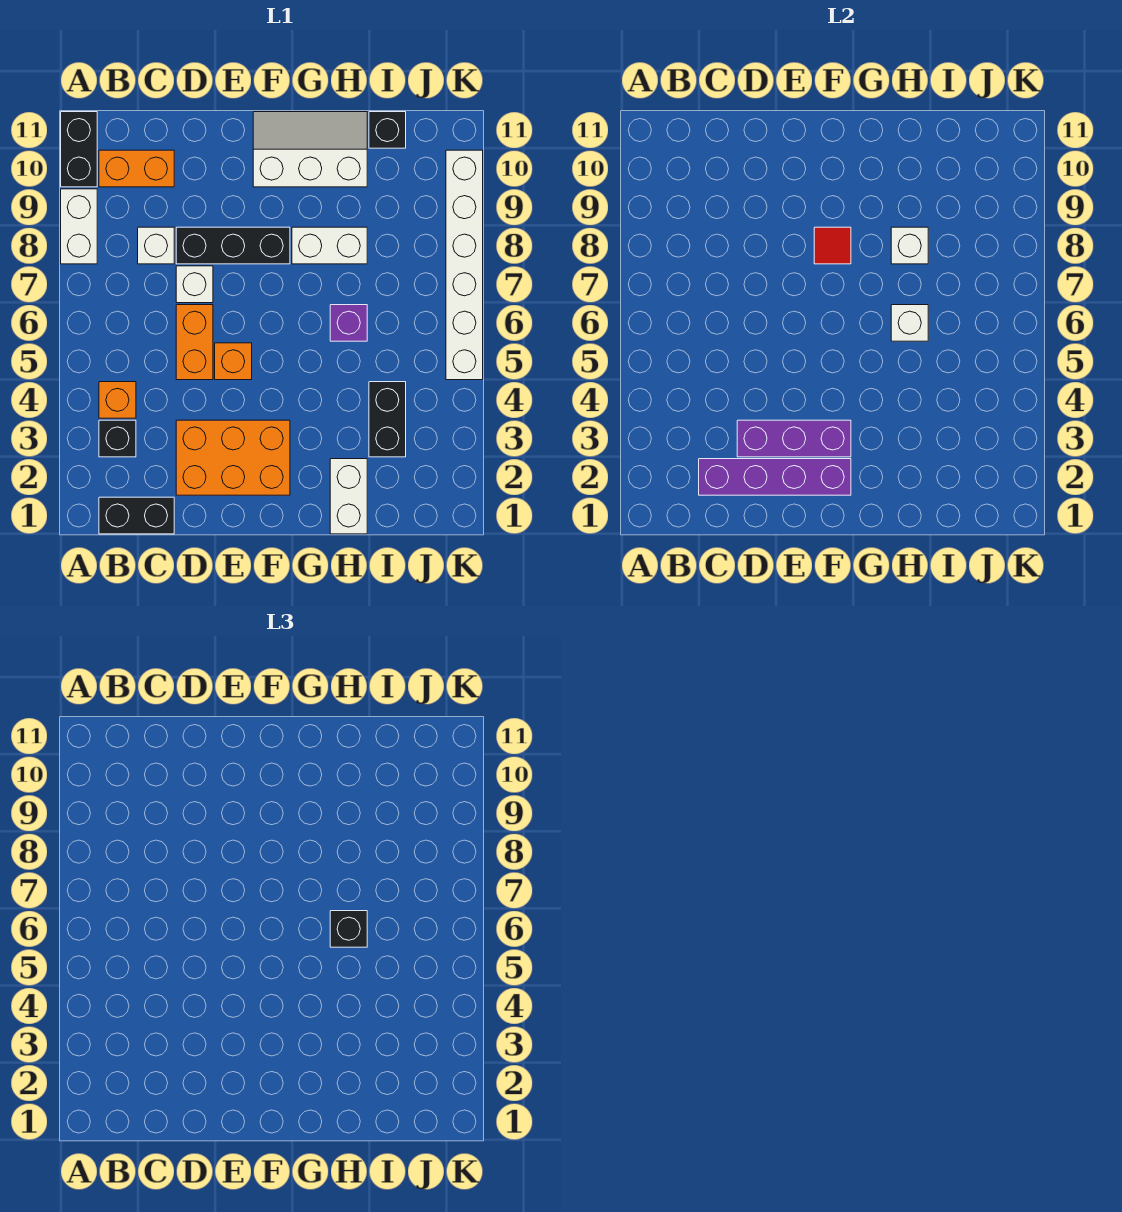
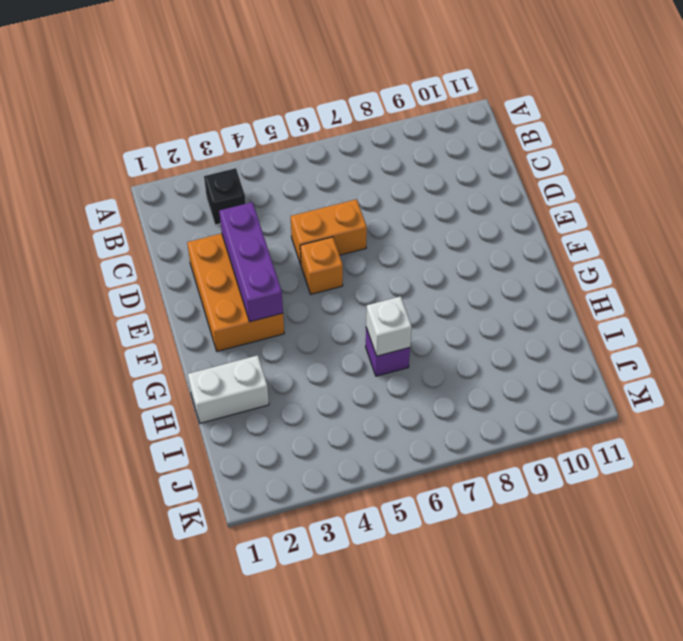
none -> white 1x2 brick [61,189,97,264]
none -> black 1x2 brick [61,112,97,187]
none -> black 1x2 brick [99,497,174,534]

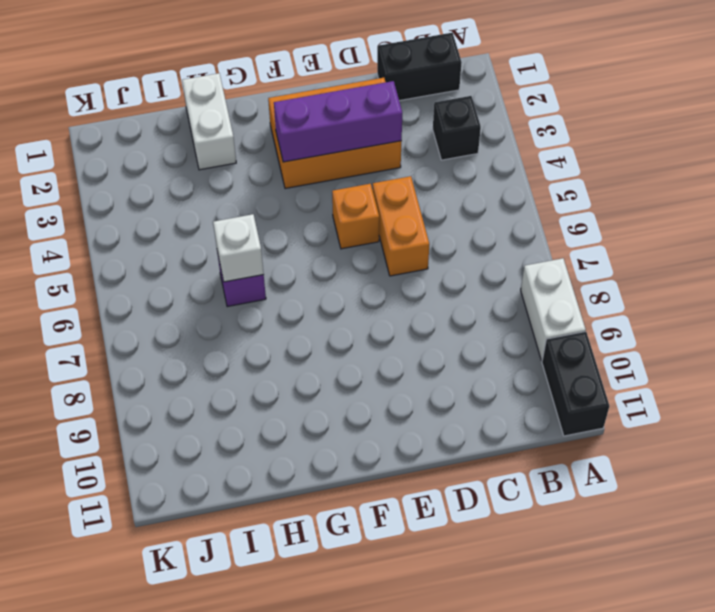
none -> orange 1x1 brick [99,382,136,418]
none -> orange 1x2 brick [99,150,174,187]
none -> white 1x1 brick [138,227,174,264]

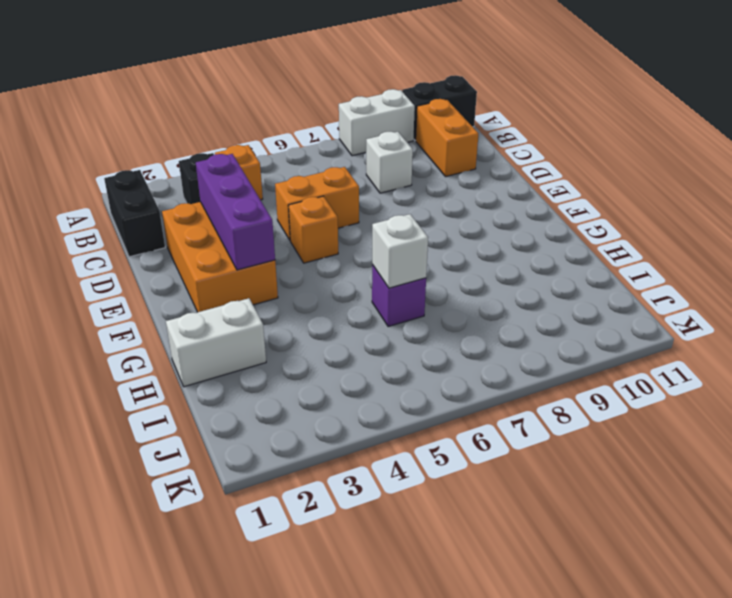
none -> white 1x1 brick [176,266,213,303]
none -> black 1x3 brick [176,227,290,264]
none -> white 2x3 slope [253,112,367,187]

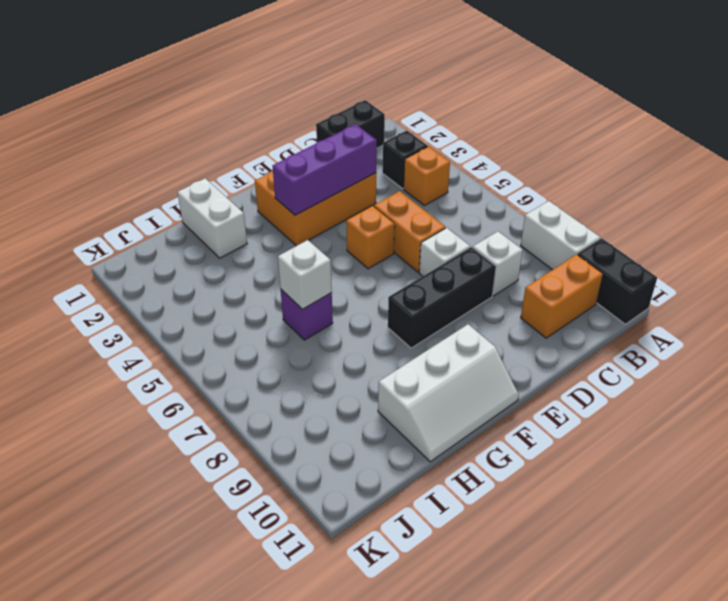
none -> white 1x2 brick [292,227,367,264]
none -> black 1x2 brick [369,382,406,457]
none -> black 1x1 brick [369,112,406,148]

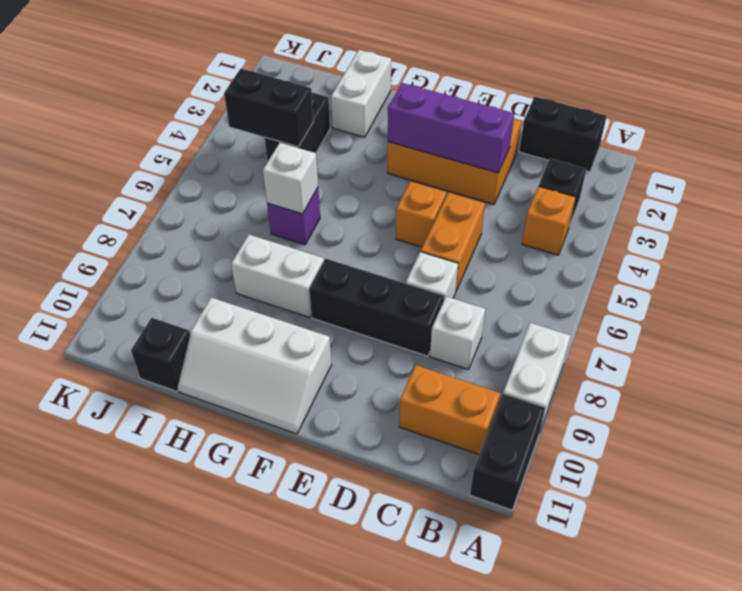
black 1x2 brick [224,69,313,147] -> none
none -> white 1x6 brick [446,150,483,380]
none -> purple 1x4 brick [699,459,851,495]
none -> red 1x1 tile [814,227,851,264]

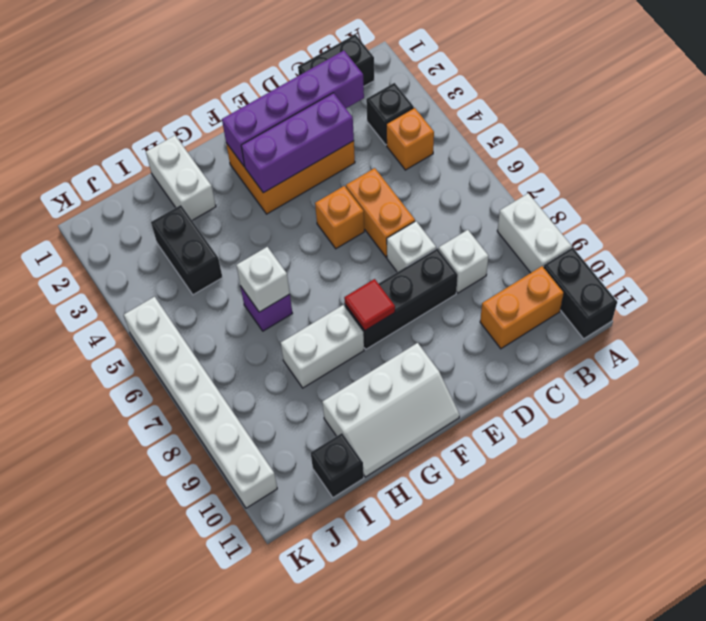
none -> white 1x1 brick [891,227,928,264]
none -> black 1x1 brick [330,911,367,947]

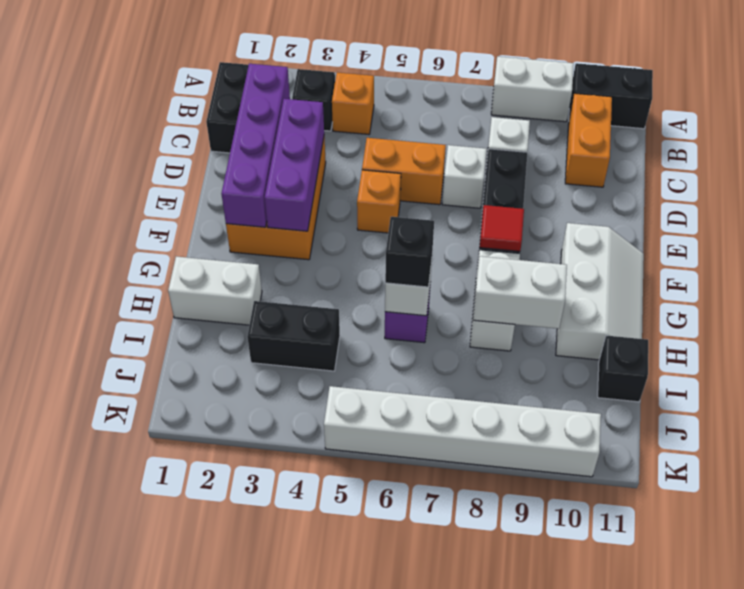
white 1x2 brick [473,256,567,329] -> white 1x1 brick [891,227,928,264]

